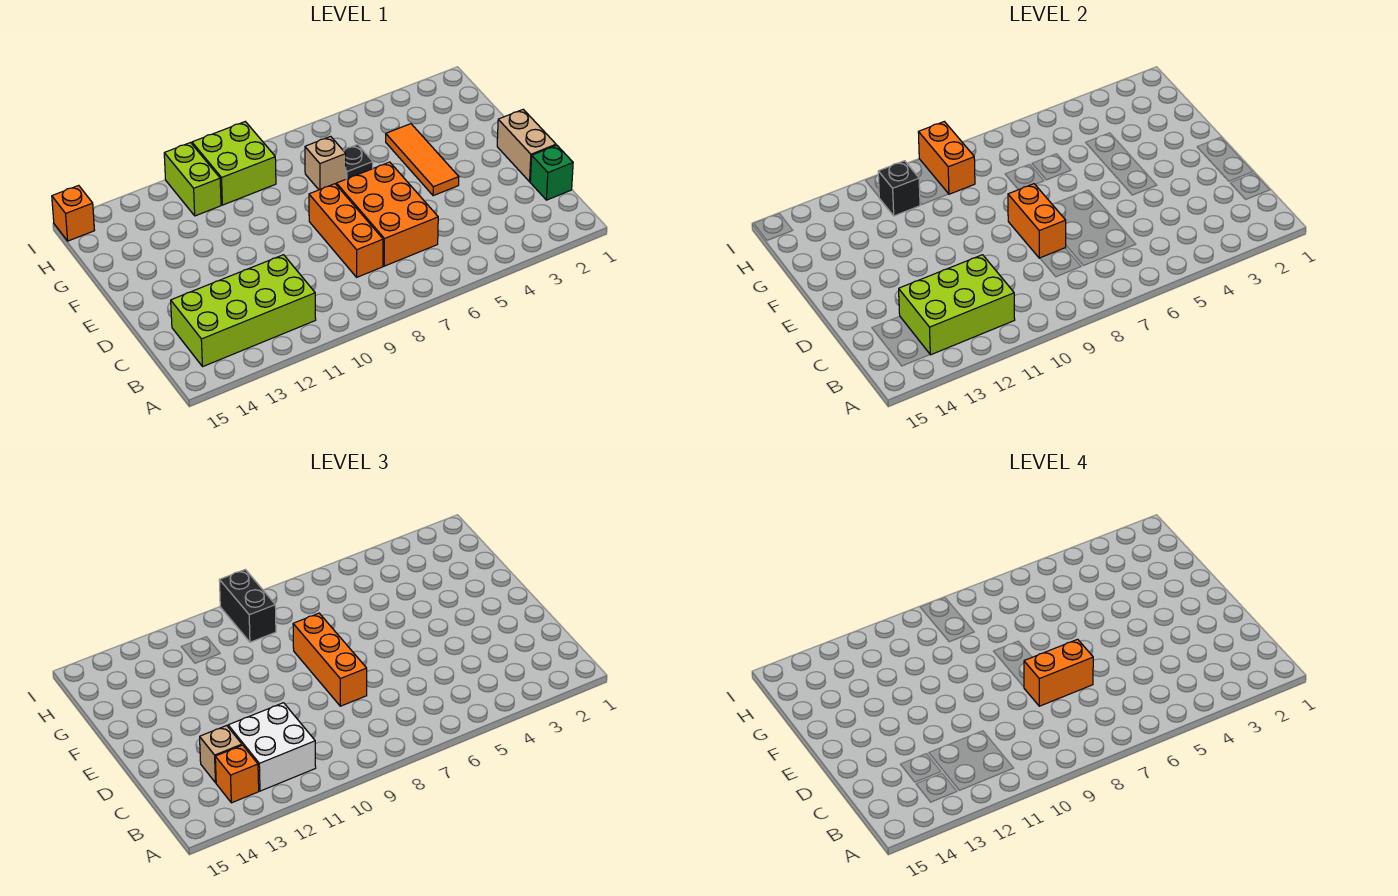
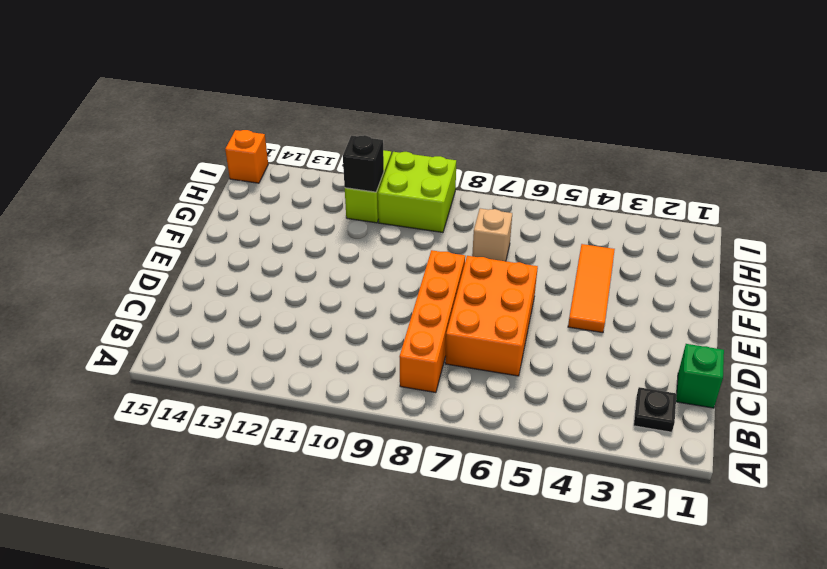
black 1x1 plate [634,387,677,432] -> black 1x1 plate moved to [343,144,373,179]
orange 1x4 brick [399,250,465,393] -> orange 1x3 brick [309,184,383,277]
none -> lime 2x4 brick [171,255,316,367]
none -> tan 1x2 brick [497,109,556,182]
none -> lime 2x3 brick [899,255,1015,355]

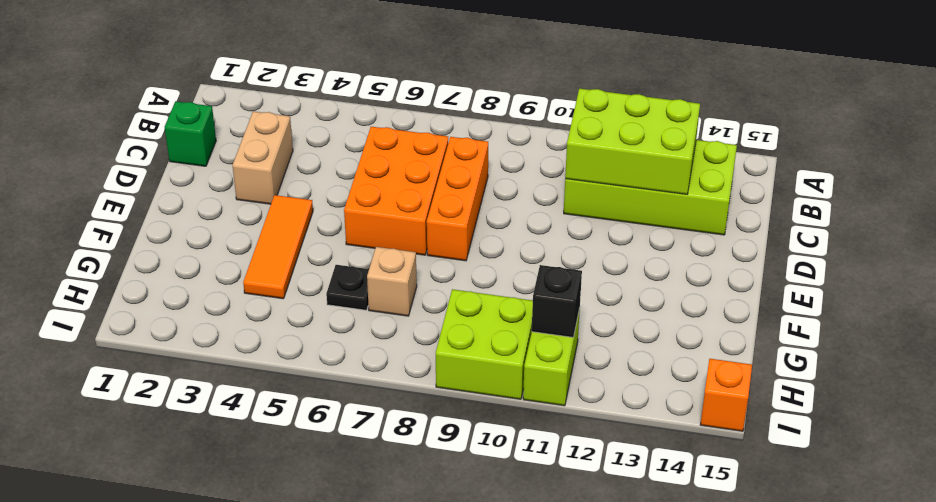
tan 1x2 brick [232,111,293,204] -> tan 1x2 brick moved to [497,109,556,182]
none -> orange 1x2 brick [1008,184,1066,258]
none -> orange 1x2 brick [918,122,975,194]
none -> white 2x2 brick [228,703,316,791]

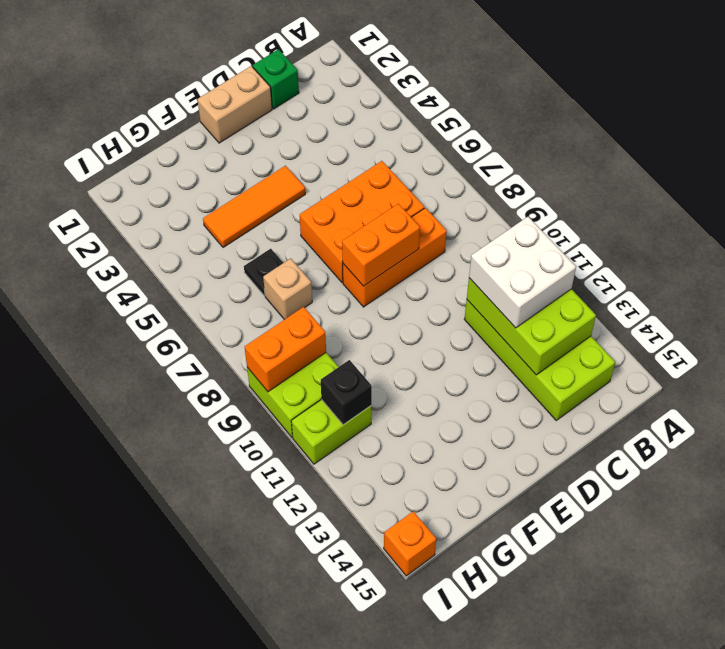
none -> orange 1x1 brick [215,745,259,803]
none -> tan 1x1 brick [200,726,242,783]
none -> orange 1x3 brick [293,613,367,706]

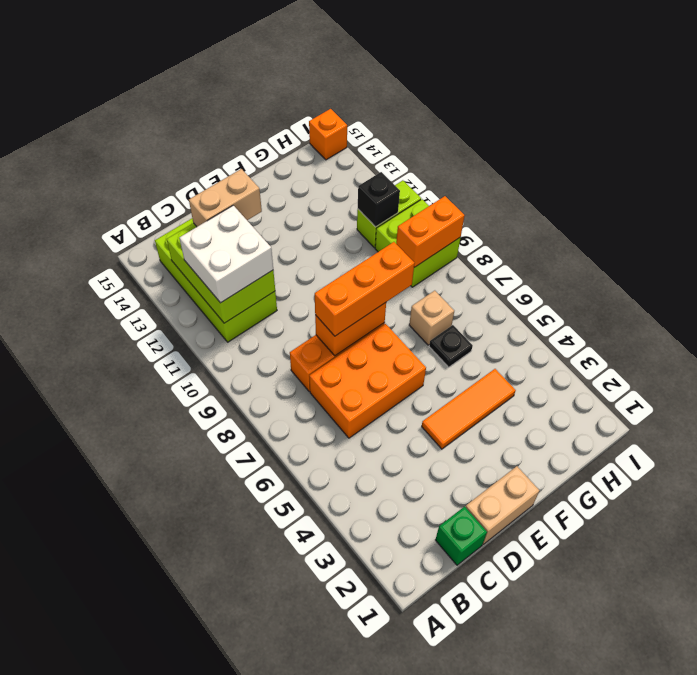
tan 1x2 brick [189,169,262,227] -> tan 1x1 brick [200,726,242,783]
none -> orange 1x1 brick [215,745,259,803]
none -> black 1x2 brick [219,570,276,642]
none -> orange 1x2 brick [1024,639,1093,706]

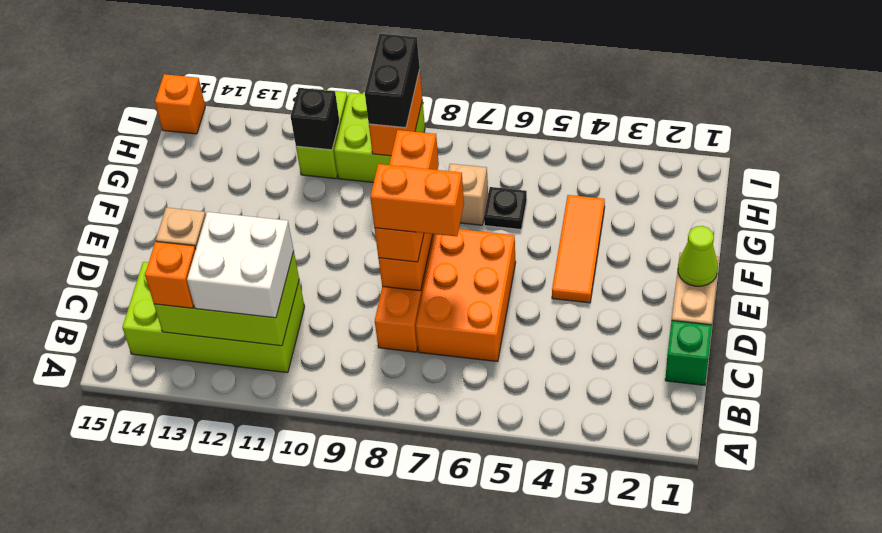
lime 1x1 cone [678,226,718,286] -> none

